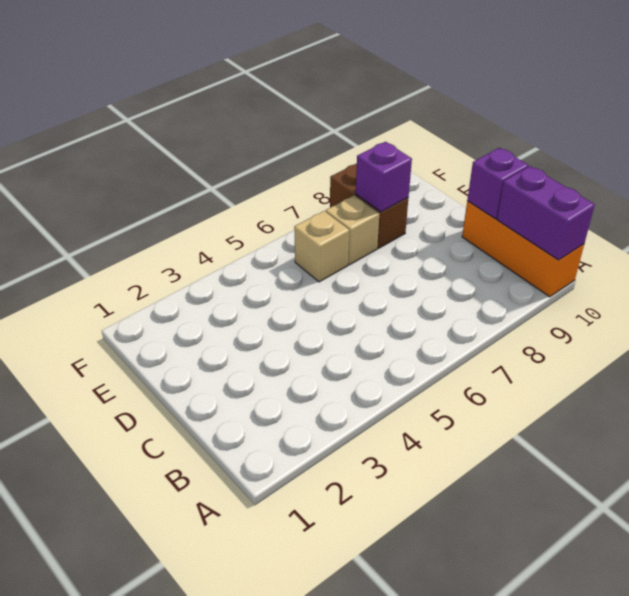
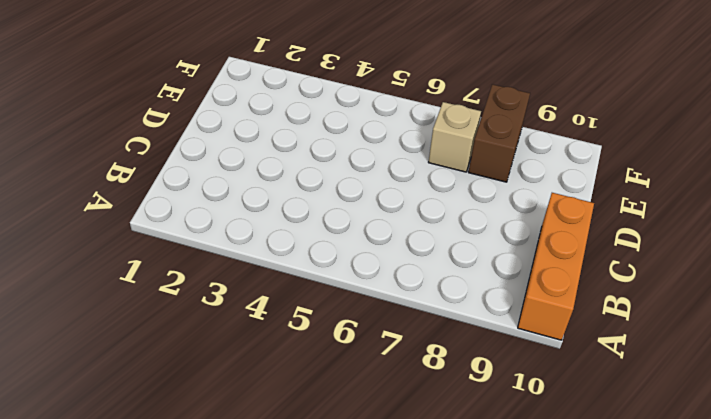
none -> tan 1x1 brick [294,211,349,282]
none -> purple 1x2 brick [497,166,595,260]

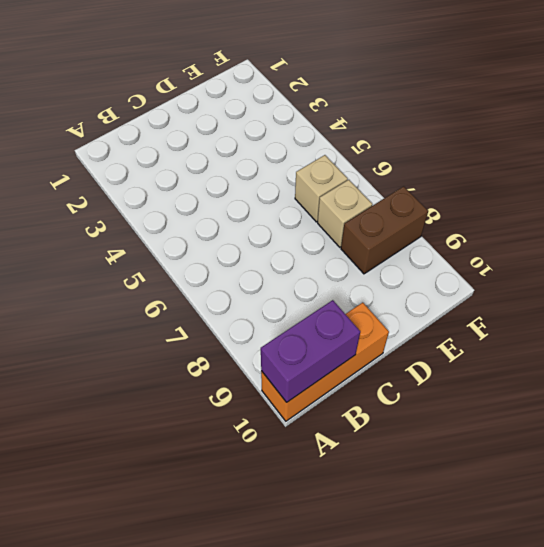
none -> purple 1x1 brick [467,148,529,219]
none -> purple 1x1 brick [356,142,412,212]

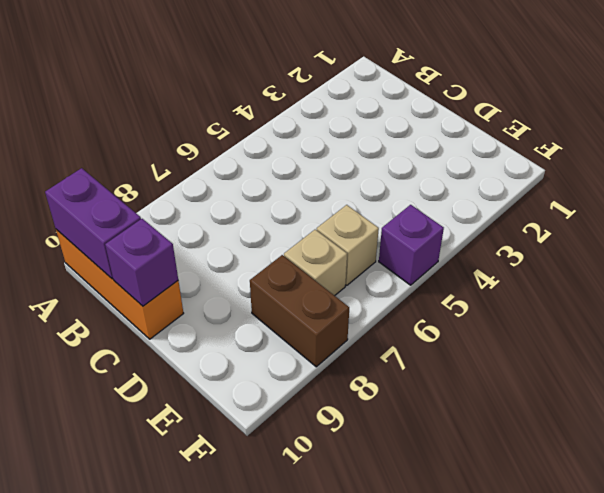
purple 1x1 brick [379,205,444,285] -> purple 1x1 brick moved to [356,142,412,212]

